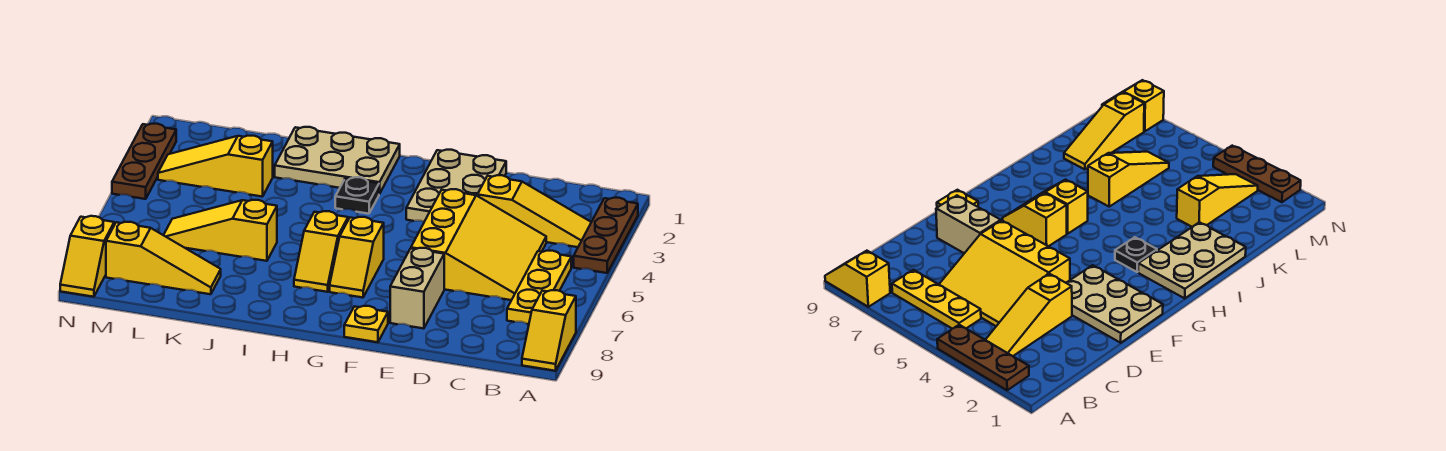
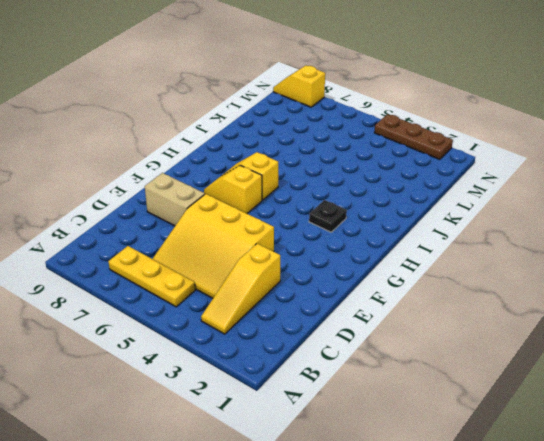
none -> brown 1x3 plate [574,198,638,273]
none -> yellow 1x2 slope [522,290,576,371]
none -> tan 2x3 plate [406,150,506,222]

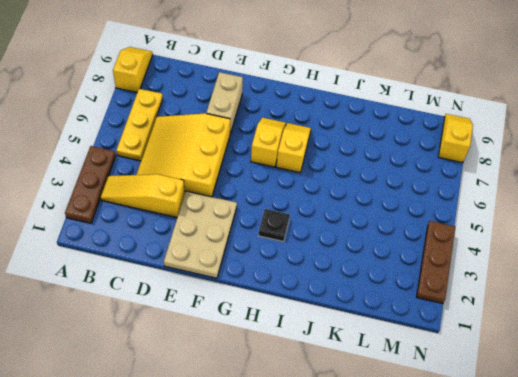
none -> yellow 1x1 plate [344,306,388,342]
none -> tan 2x3 plate [275,127,400,194]
none -> yellow 1x3 slope [164,200,277,261]

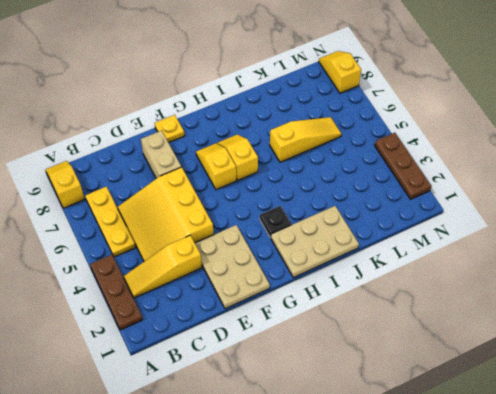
none -> yellow 1x3 slope [158,136,273,197]
none -> yellow 1x3 slope [106,222,221,294]

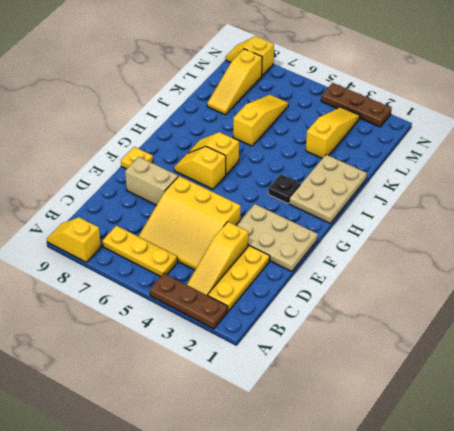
yellow 1x3 plate [208,246,270,311] -> none

